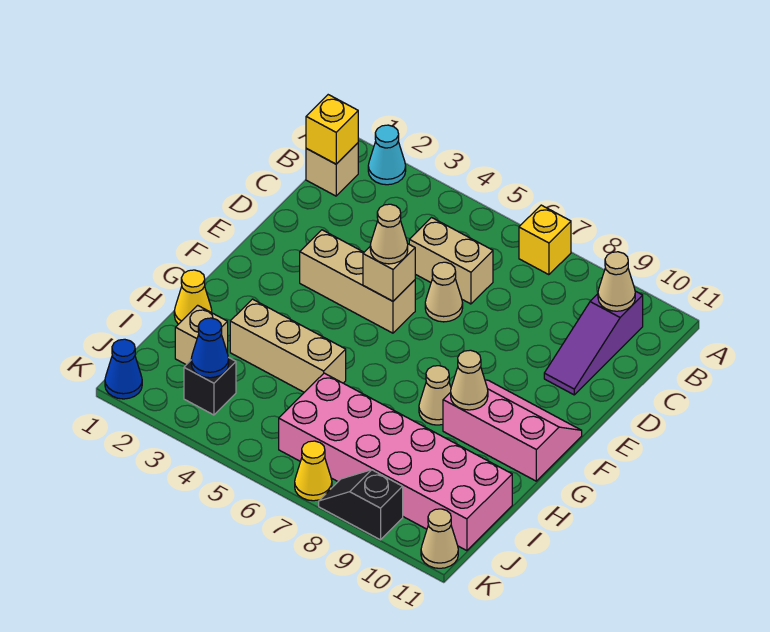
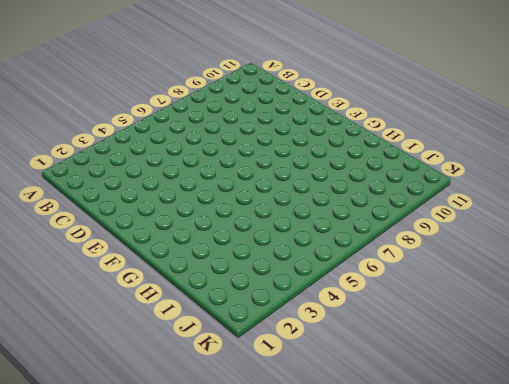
none -> cyan 1x1 cone [368,125,406,185]
none -> yellow 1x1 brick [519,205,571,275]
none -> tan 1x1 brick [306,143,358,196]

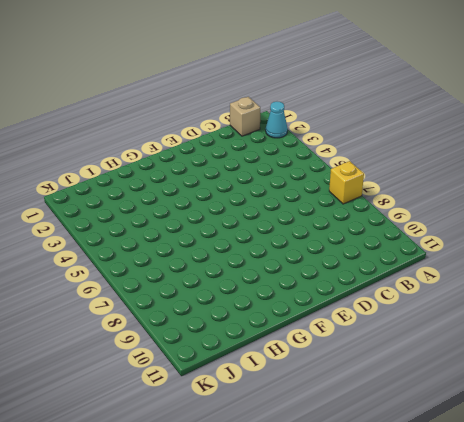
none -> purple 1x3 slope [544,291,643,395]
none -> tan 1x2 brick [409,218,493,304]
none -> tan 1x1 cone [425,262,463,322]

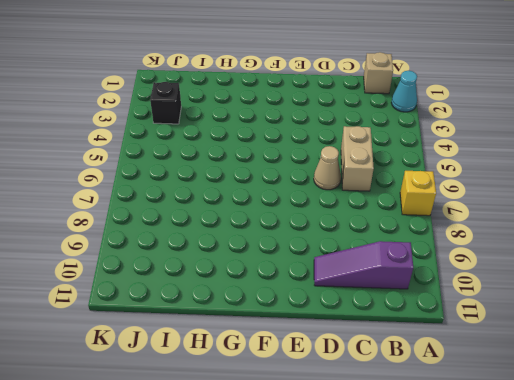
none -> tan 1x3 brick [300,230,415,333]
none -> pink 2x3 slope [443,380,582,481]
none -> tan 1x1 cone [419,366,451,425]

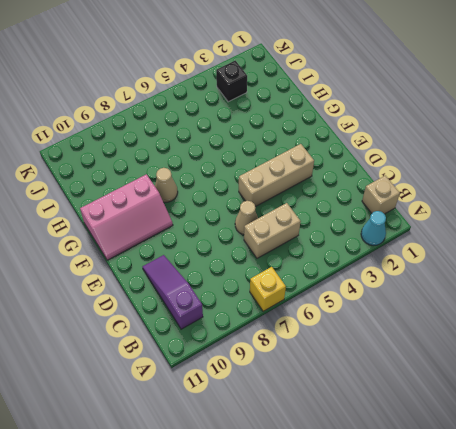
none -> yellow 1x1 cone [174,270,212,324]
none -> tan 1x3 brick [230,299,346,392]
none -> tan 1x1 brick [175,305,228,365]

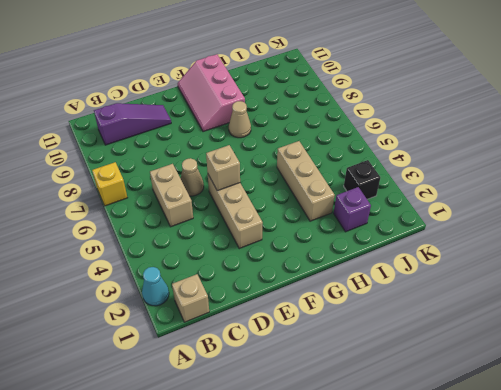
purple 1x1 brick [334,187,371,232] -> tan 1x1 brick [175,305,228,365]
none -> yellow 1x1 cone [174,270,212,324]
none -> pink 2x6 brick [279,373,512,551]
none -> blue 1x1 cone [105,339,142,399]

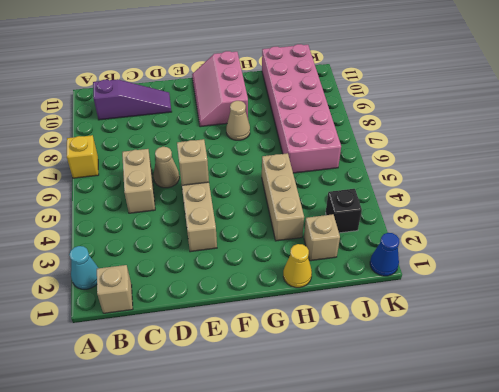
none -> yellow 1x1 cone [295,441,332,501]
none -> black 1x2 slope [319,470,403,540]
none -> tan 1x1 cone [421,509,458,568]

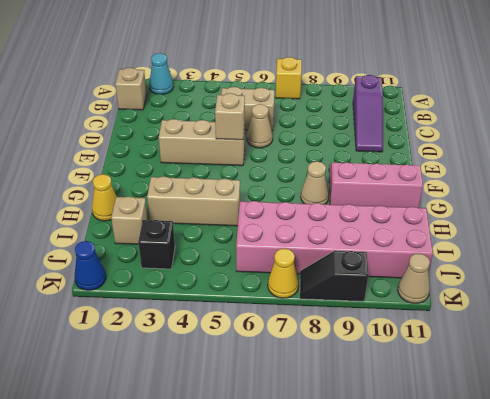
none -> yellow 1x1 brick [306,95,358,164]
none -> tan 1x1 cone [598,252,635,311]
none -> tan 1x1 cone [451,350,488,410]

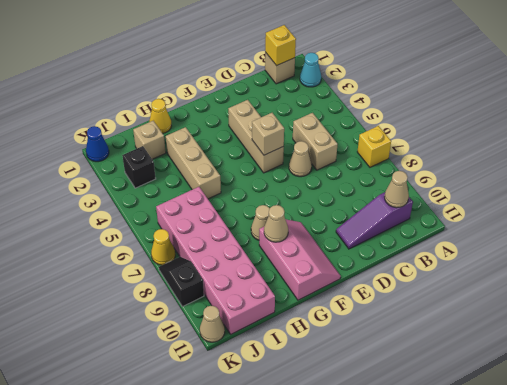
none -> blue 1x1 cone [191,318,229,378]
none -> tan 1x1 cone [370,204,408,264]

